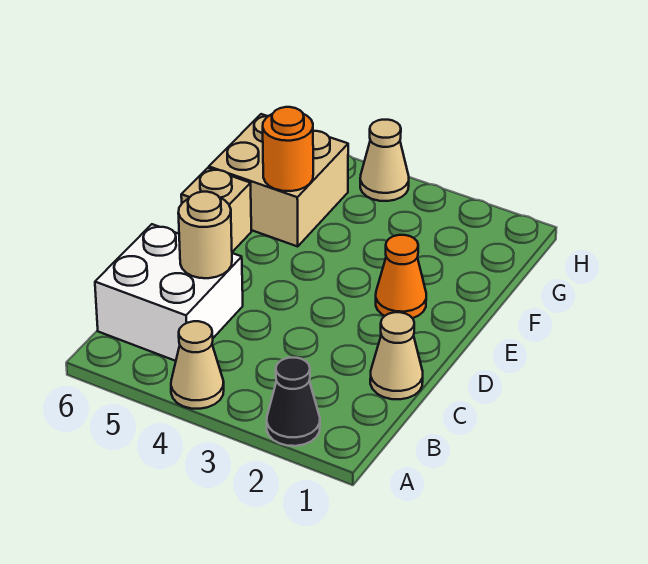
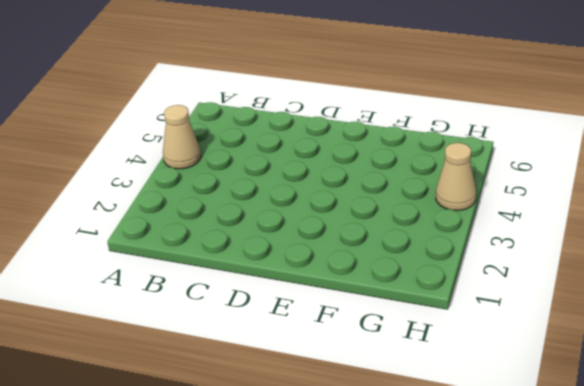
none -> black 1x1 cone [267,358,320,446]
none -> white 2x2 brick [95,224,243,361]

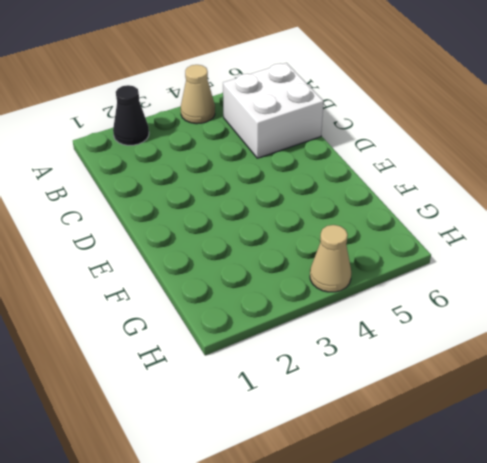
none -> tan 1x1 cone [370,312,423,399]
none -> orange 1x1 cone [376,235,426,318]

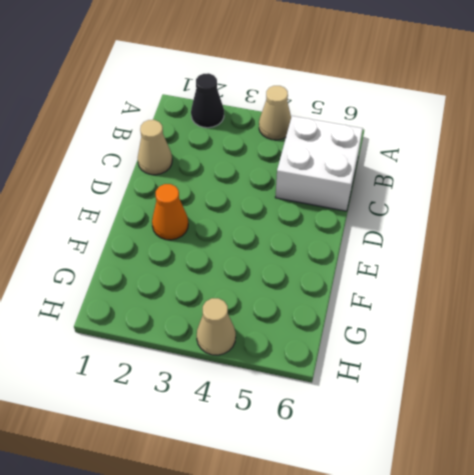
none -> tan 1x1 brick [181,168,251,252]
none -> tan 2x2 brick [209,114,348,246]

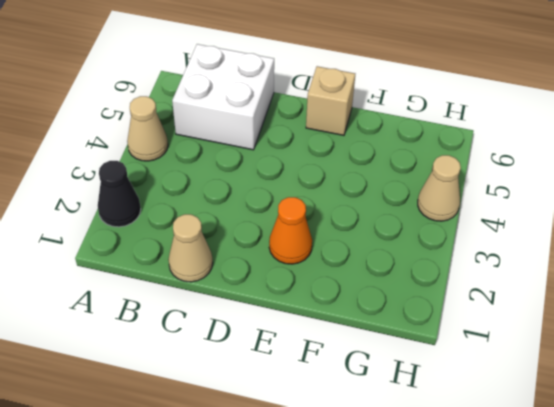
none -> tan 2x2 brick [209,114,348,246]
none -> tan 1x1 round brick [178,192,232,278]

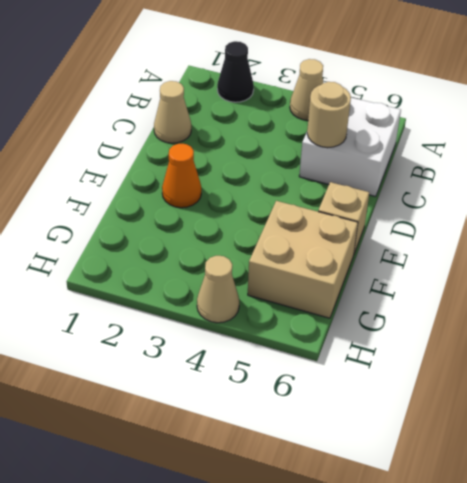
none -> orange 1x1 round brick [263,107,313,191]

